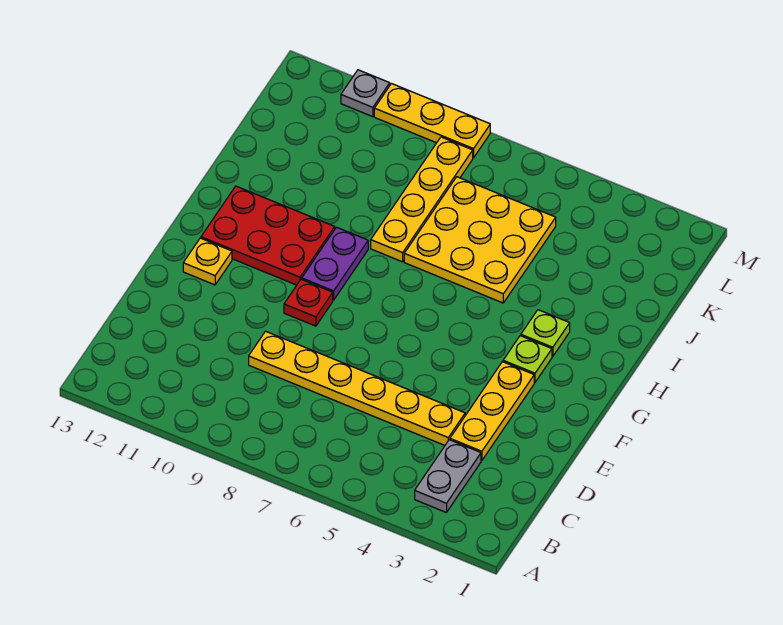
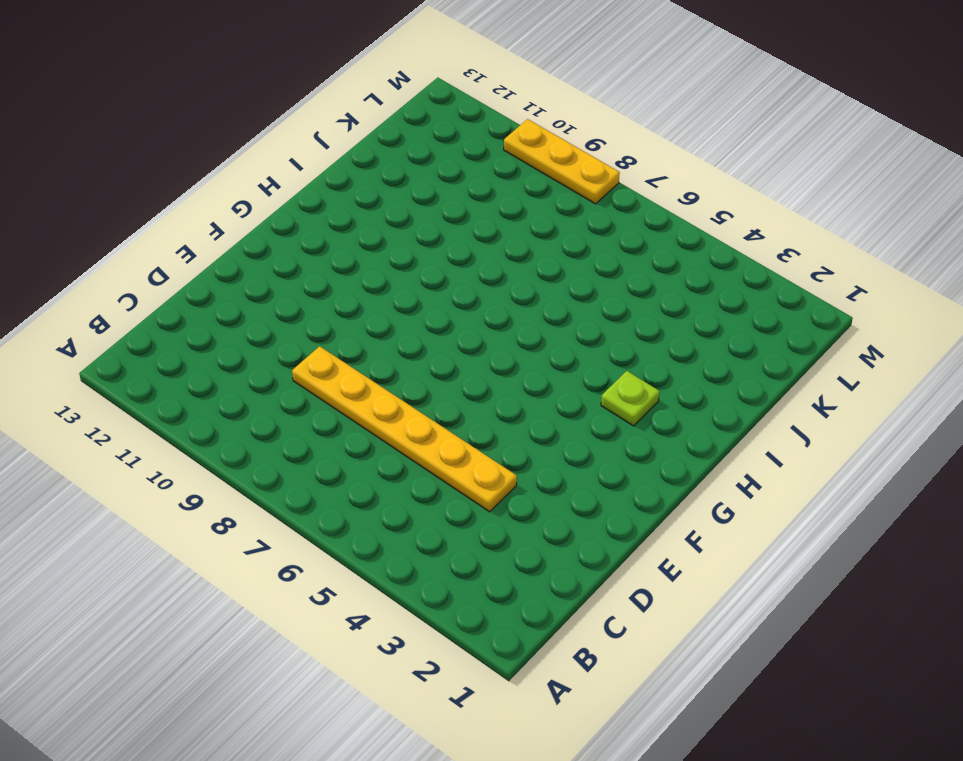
none -> grey 1x2 plate [415,440,481,513]
none -> yellow 1x3 plate [450,362,534,461]
none -> red 1x1 plate [284,279,333,326]

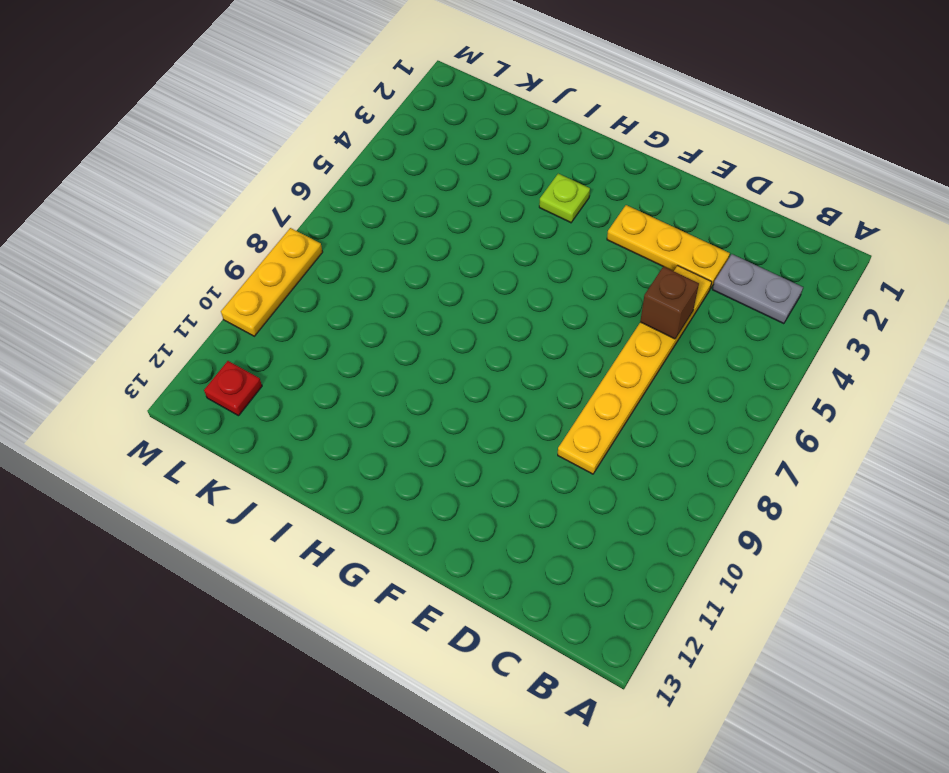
brown 1x1 brick [640,266,699,339] -> none
red 1x1 plate [204,361,262,416] -> red 1x1 plate moved to [284,279,333,326]
none -> yellow 1x1 plate [183,238,232,285]
none -> lime 1x1 plate [503,336,552,382]
none -> purple 1x2 plate [302,227,368,300]

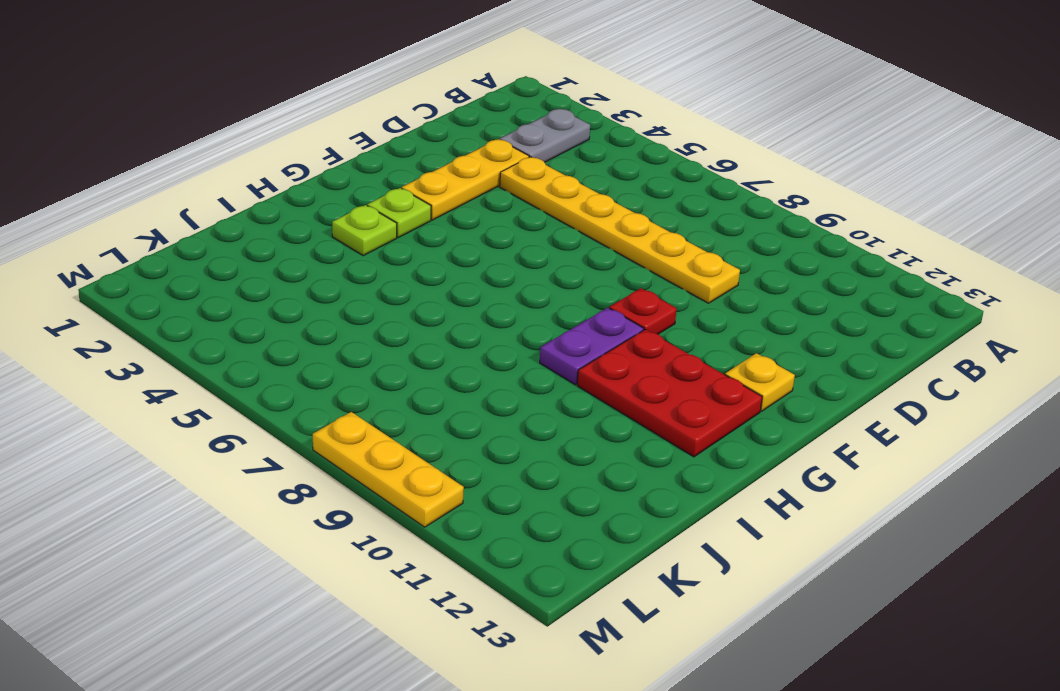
none -> yellow 3x3 plate [404,177,556,303]
none -> yellow 1x4 plate [371,137,473,262]
none -> grey 1x1 plate [341,70,390,117]

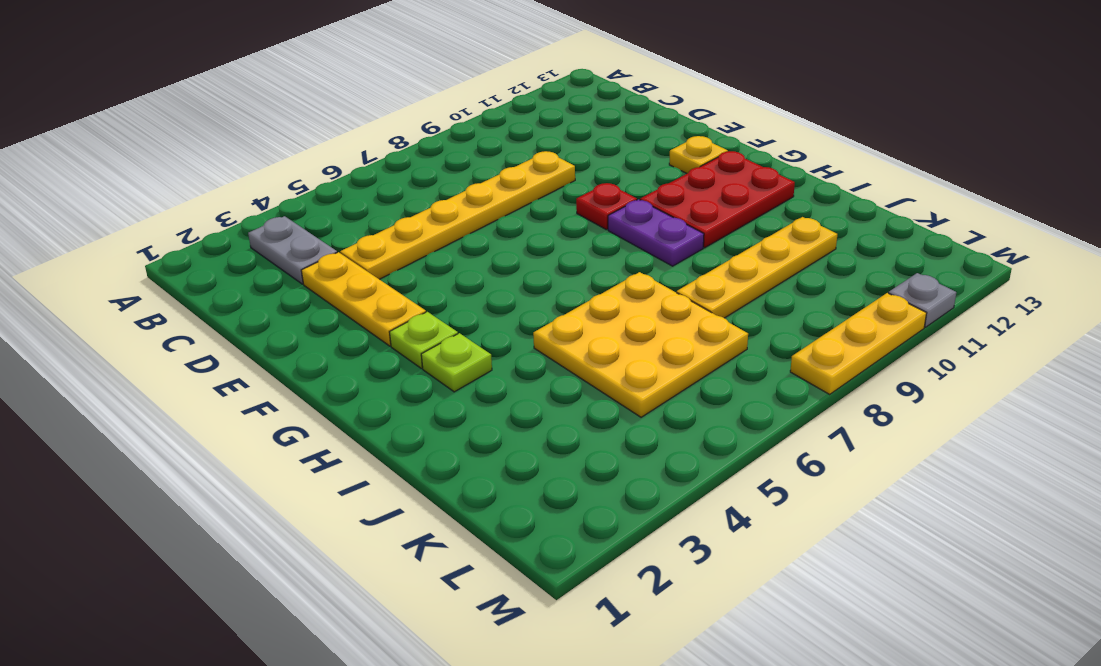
yellow 1x4 plate [677,217,837,318] -> yellow 1x4 plate turned to [371,137,473,262]

